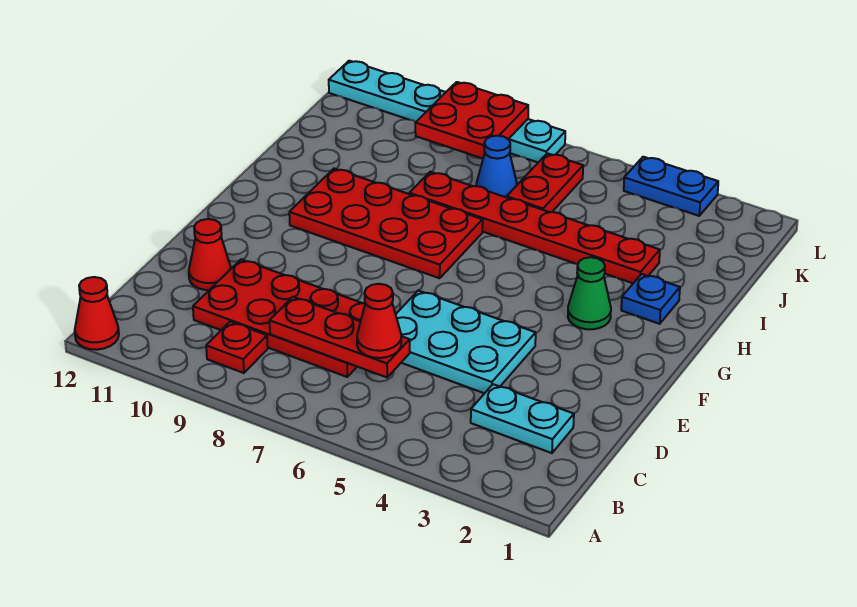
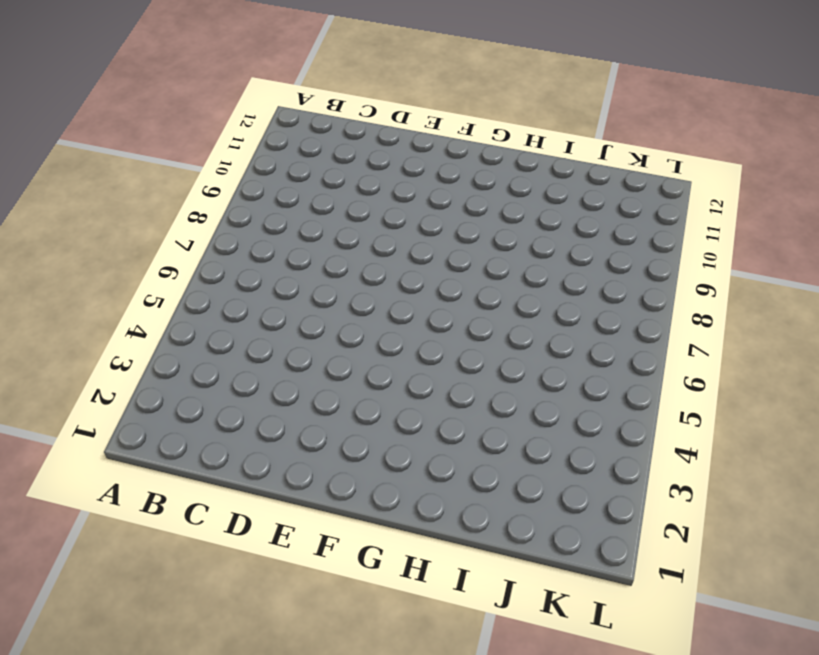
none -> red 1x1 cone [75,277,119,350]
none -> red 1x1 plate [206,322,268,373]
none -> cyan 1x2 plate [471,384,574,453]

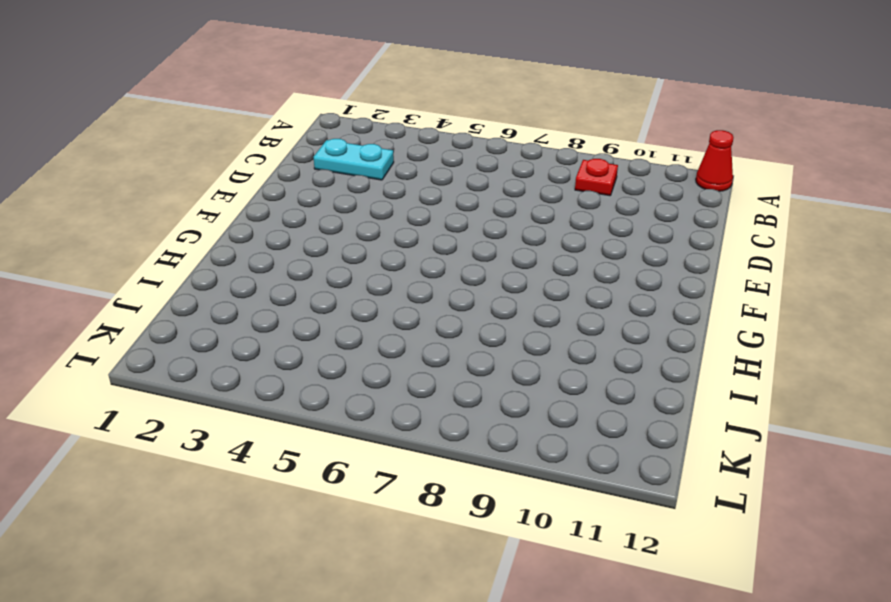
none -> red 2x4 plate [193,259,365,377]
none -> cyan 2x3 plate [396,290,536,393]
none -> red 1x1 cone [189,219,231,290]

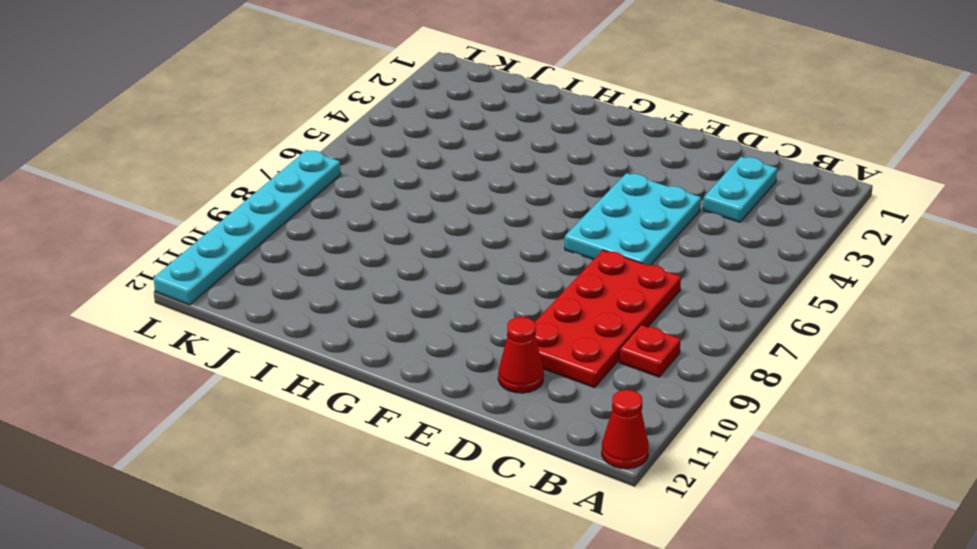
none -> green 1x1 cone [568,257,611,329]
none -> red 2x4 plate [289,169,483,278]
none -> blue 1x1 plate [621,274,680,324]

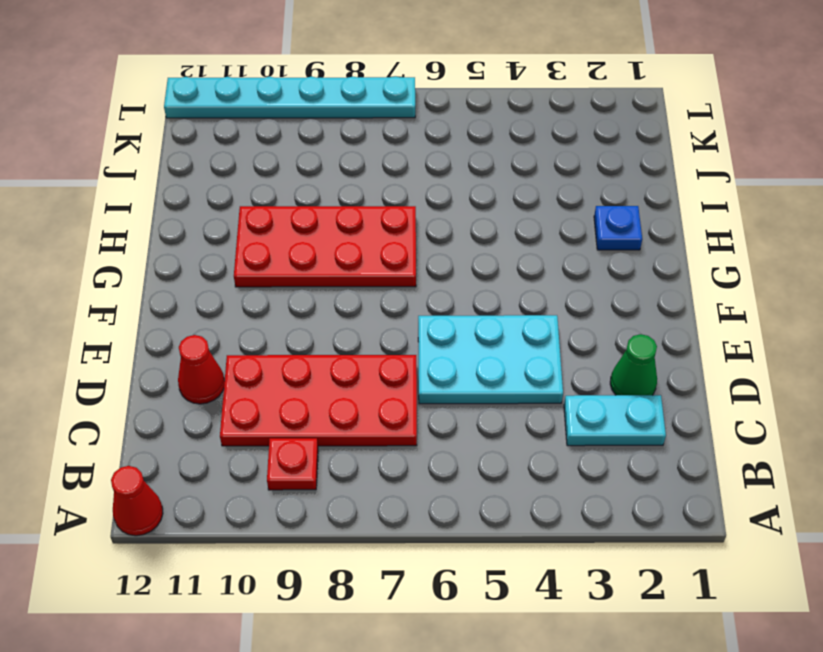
green 1x1 cone [610,334,657,395] -> green 1x1 cone moved to [568,257,611,329]
none -> red 1x6 plate [409,172,660,283]
none -> red 1x2 plate [507,153,583,212]
none -> blue 1x1 cone [476,136,517,197]

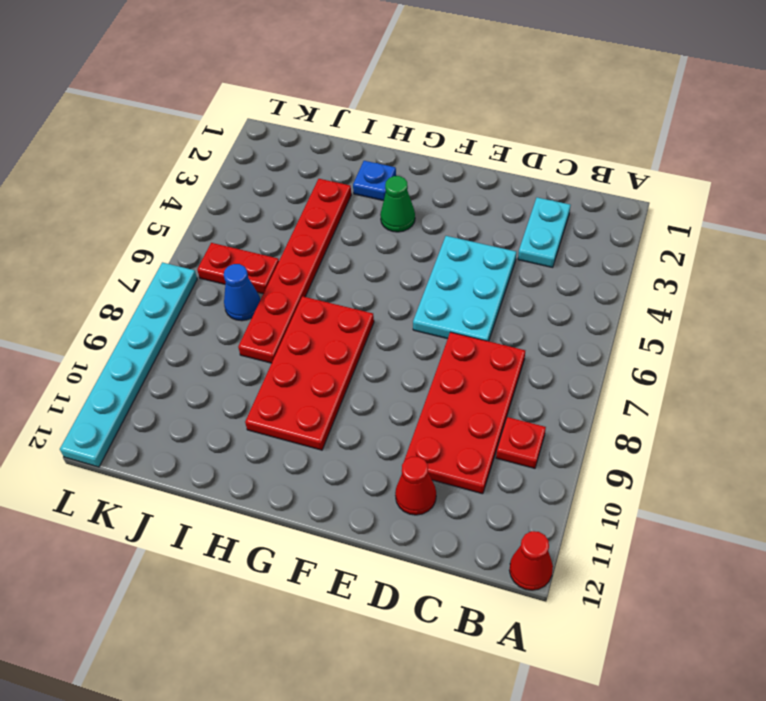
none -> blue 1x2 plate [624,157,718,216]
none -> red 1x3 plate [270,297,410,377]
none -> red 2x2 plate [415,82,528,158]

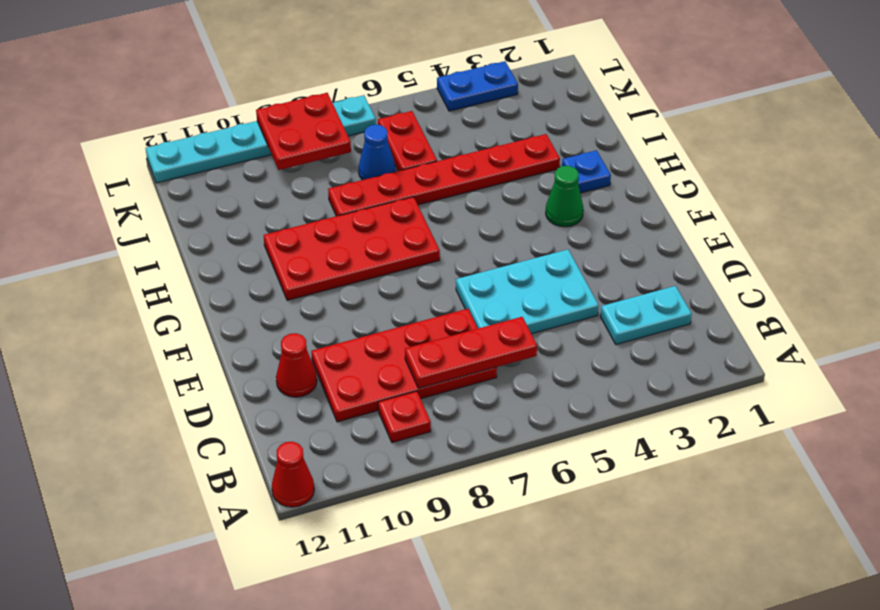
none -> red 1x1 cone [357,284,401,358]

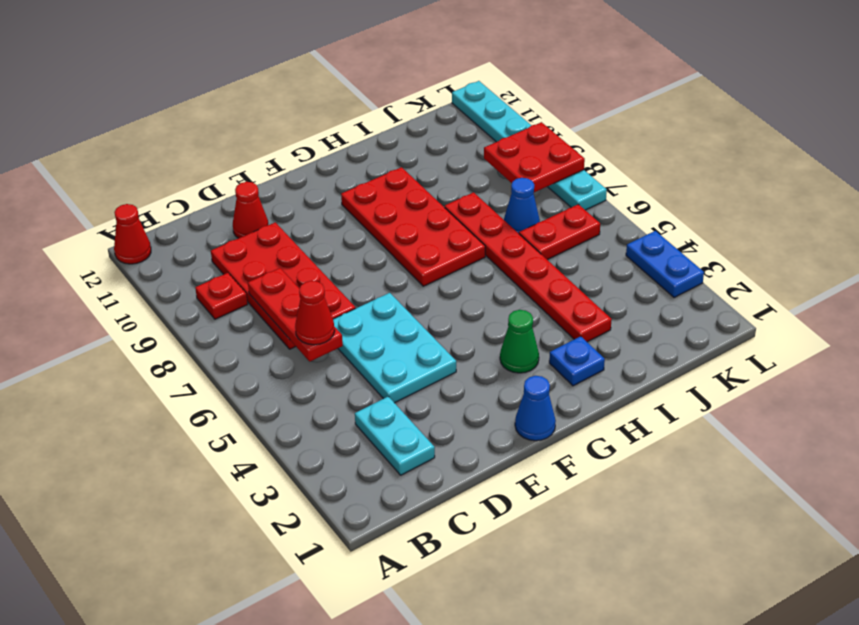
blue 1x1 cone [515,376,556,441] -> none

